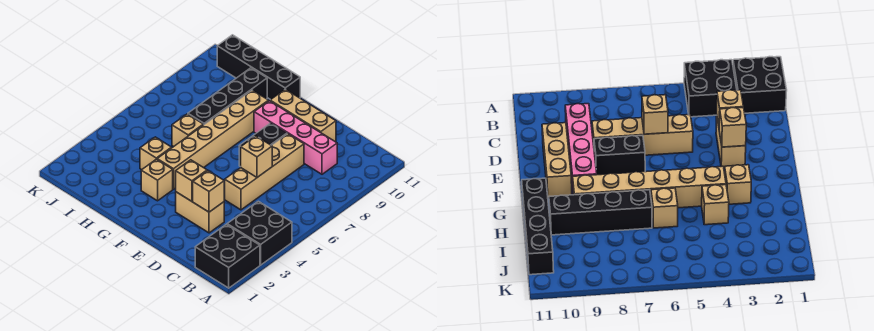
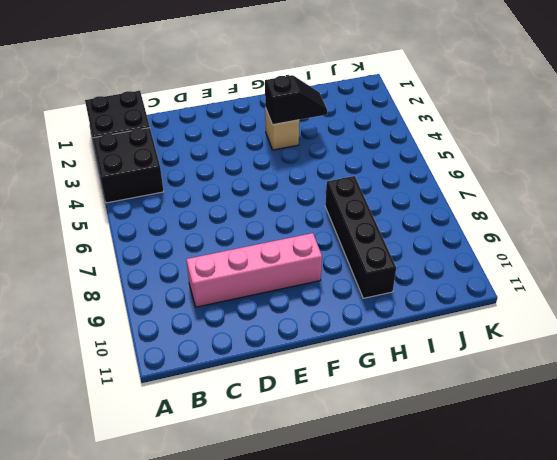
black 1x2 slope [265,75,327,125] -> none
none -> tan 1x2 brick [176,192,224,233]
none -> tan 1x4 brick [224,134,304,210]
none -> tan 1x3 brick [270,89,336,142]

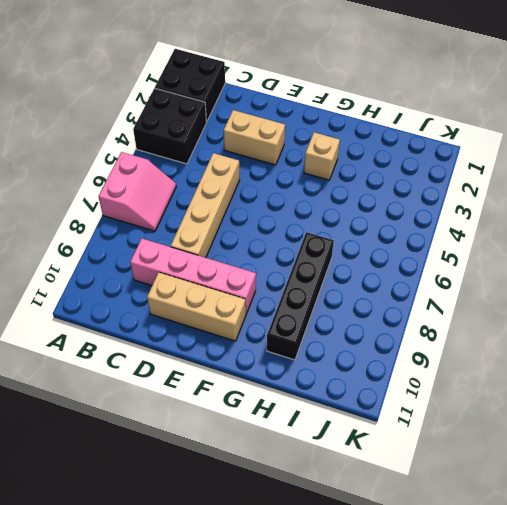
pink 2x2 slope [98,152,176,231] -> none
none -> black 1x2 brick [239,123,287,167]
none -> tan 1x6 brick [157,90,269,189]
none -> black 1x4 brick [217,35,300,100]

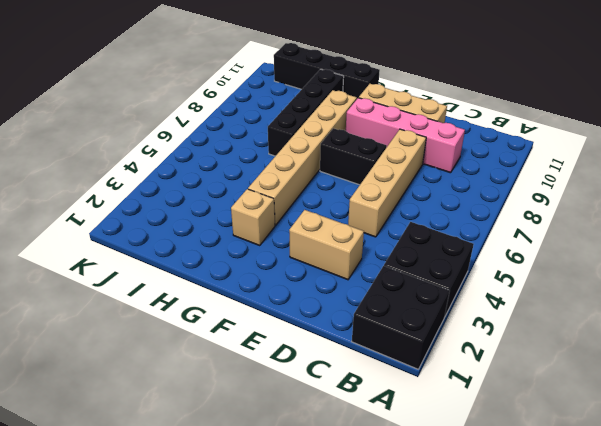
black 1x2 brick [320,128,387,185] -> black 1x2 brick turned to [239,123,287,167]
none -> tan 1x1 brick [140,137,172,170]
none -> tan 1x1 brick [172,114,203,147]
none -> tan 1x1 brick [193,171,224,212]

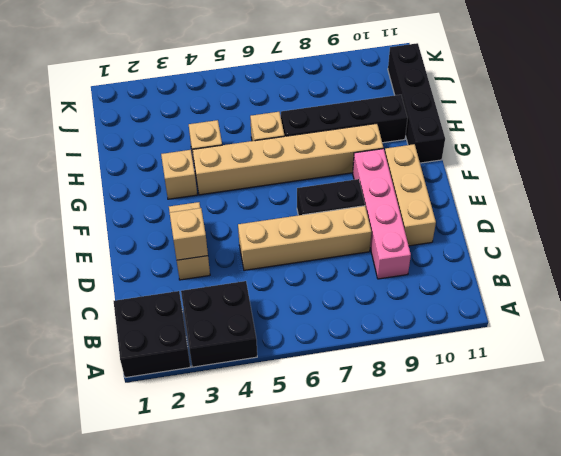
none -> tan 1x1 brick [241,136,272,177]
none -> tan 1x1 brick [176,160,207,201]

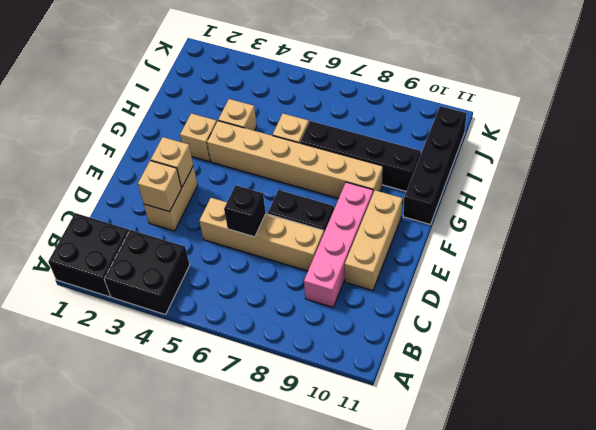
black 1x1 brick [224,185,266,237] -> tan 1x1 brick [241,136,272,177]

